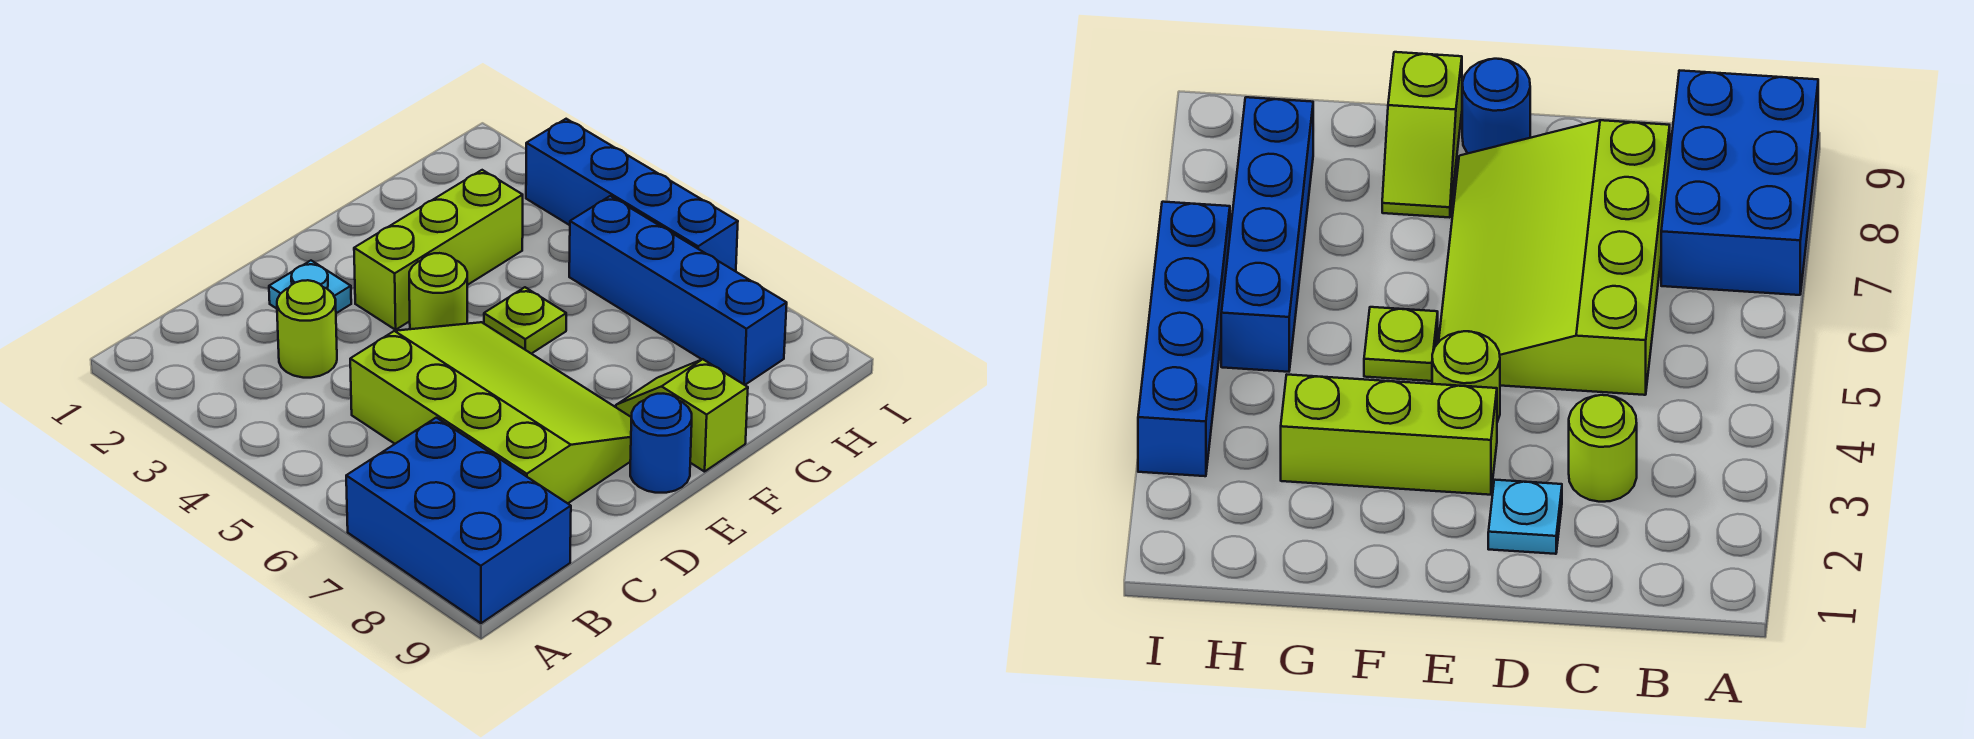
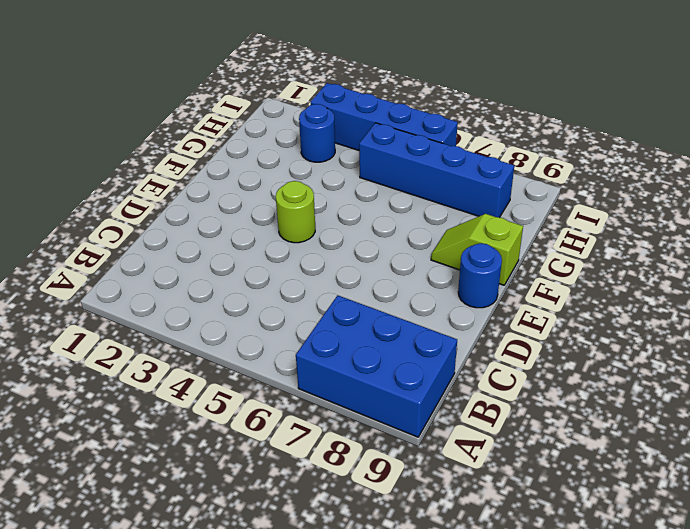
blue 1x1 round brick [299,104,335,162] -> none
none -> lime 1x1 round brick [277,280,337,378]
none -> lime 3x4 slope [350,322,631,503]

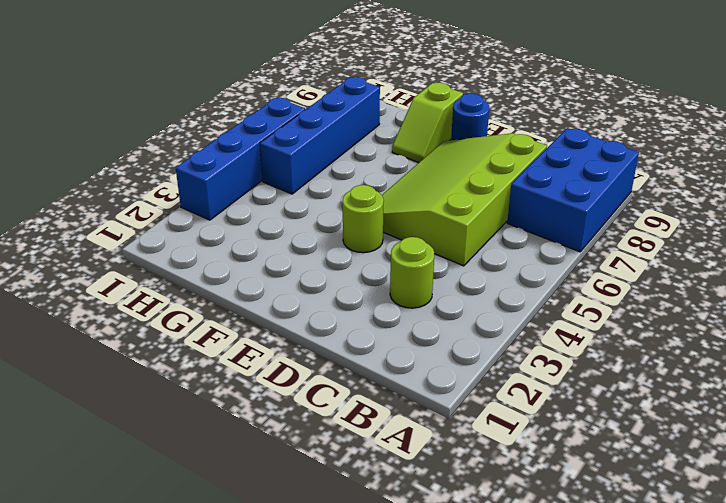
none -> cyan 1x1 plate [269,261,351,313]
none -> lime 1x3 brick [354,170,523,330]

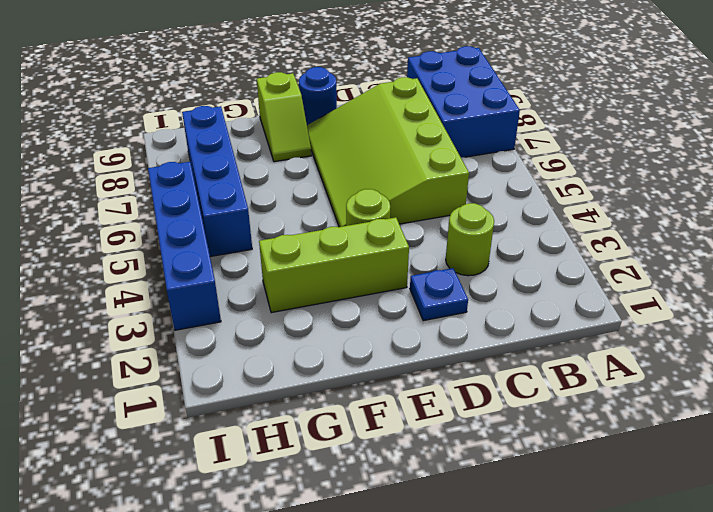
blue 1x1 plate [410,268,468,321] -> cyan 1x1 plate [269,261,351,313]
none -> lime 1x1 plate [484,287,566,354]

